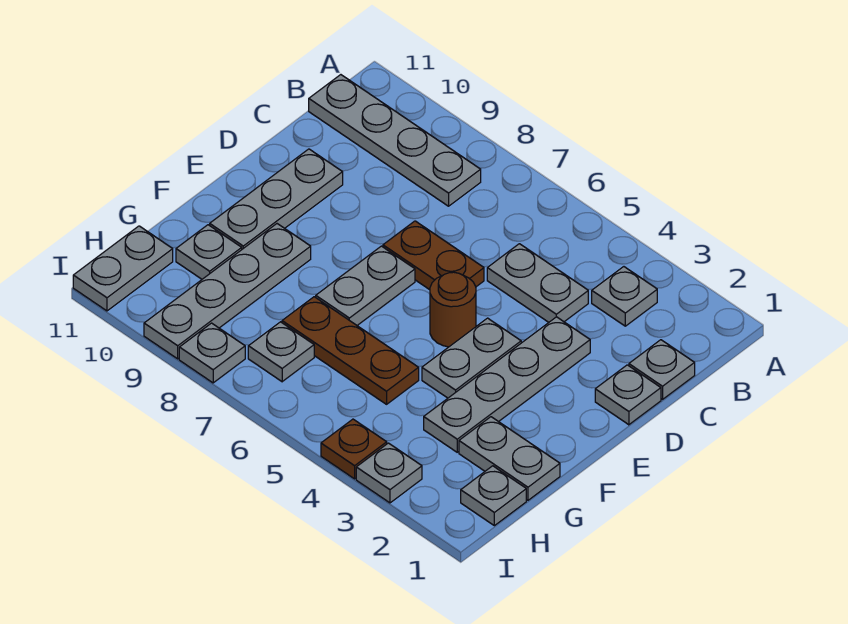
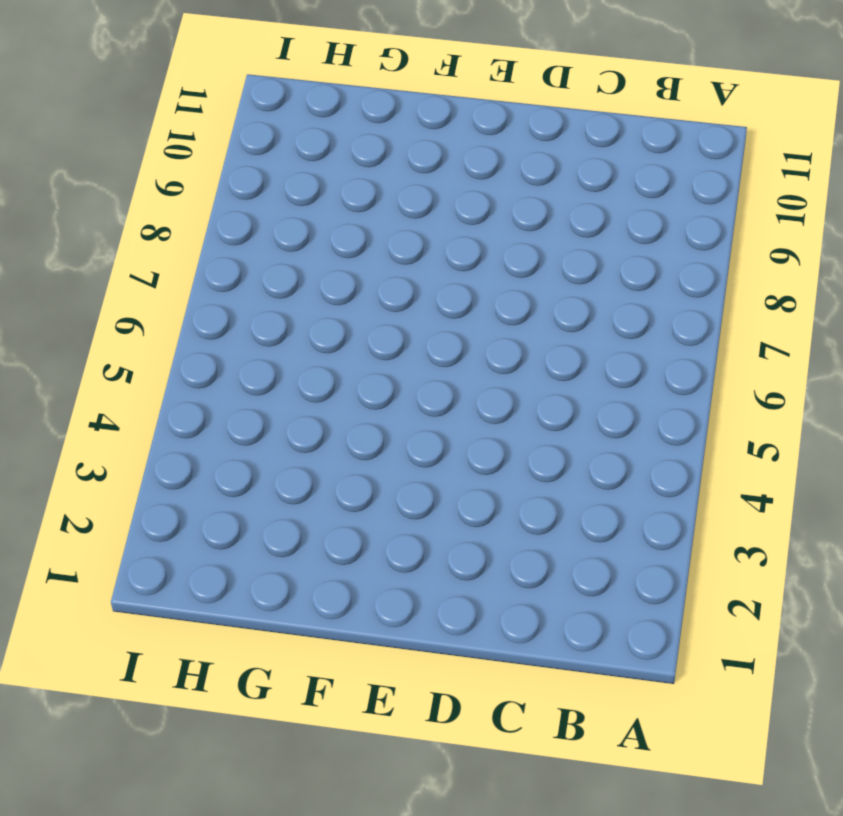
none -> grey 1x1 plate [592,267,657,326]
none -> grey 1x4 plate [309,75,481,206]
none -> grey 1x1 plate [629,340,695,399]

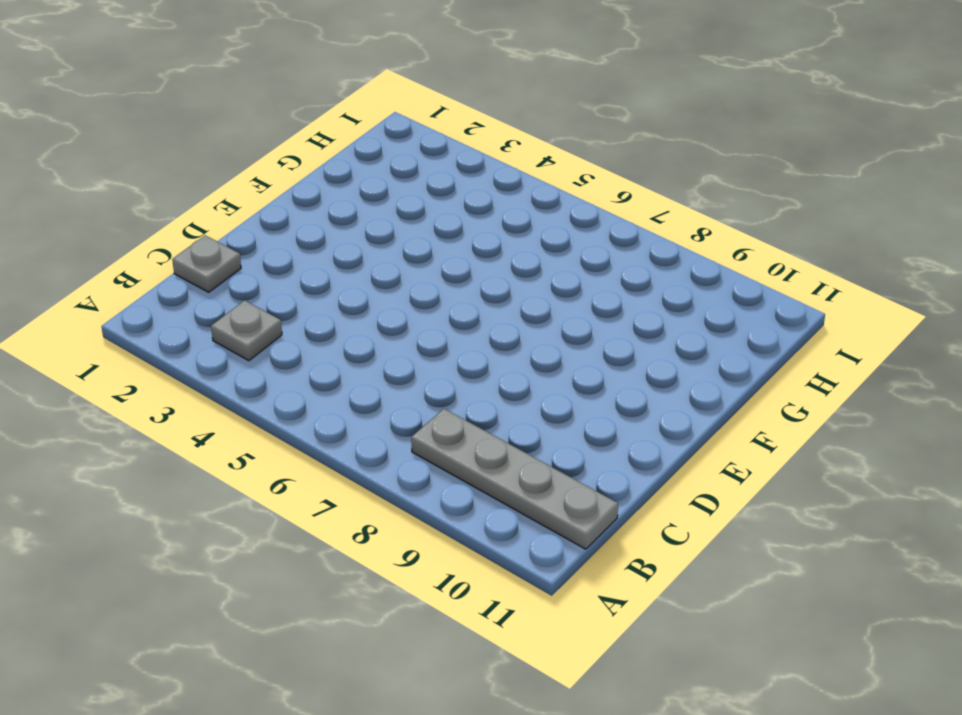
none -> grey 1x2 plate [487,244,588,322]
none -> grey 1x1 plate [595,365,661,425]
none -> grey 1x4 plate [424,317,590,452]

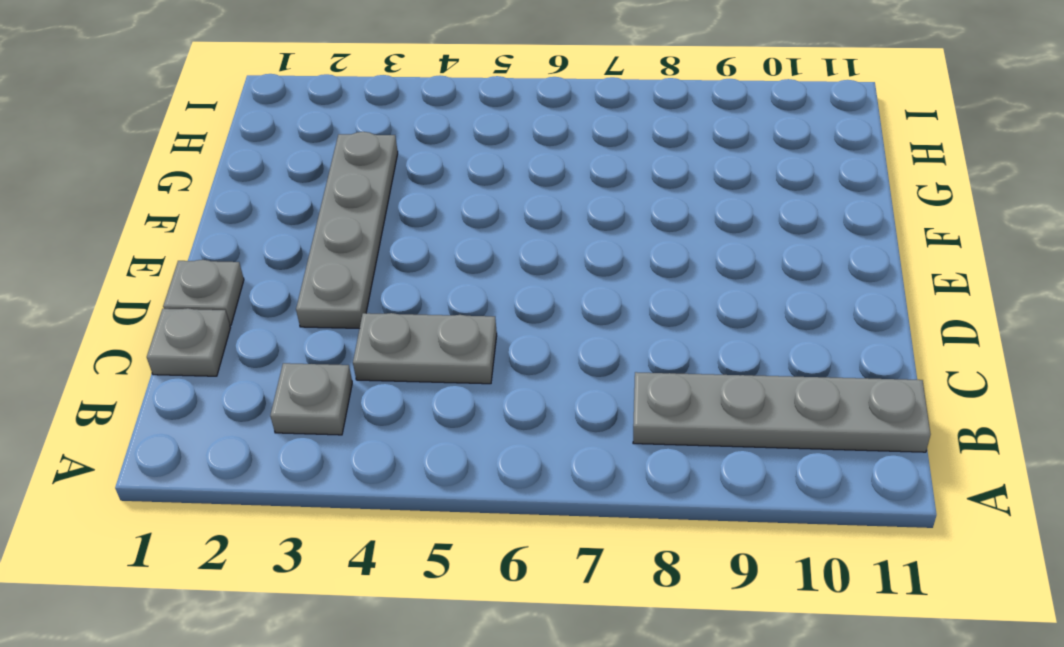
none -> brown 1x2 plate [383,221,484,290]
none -> grey 1x3 plate [210,149,343,249]
none -> grey 1x2 plate [422,318,521,398]

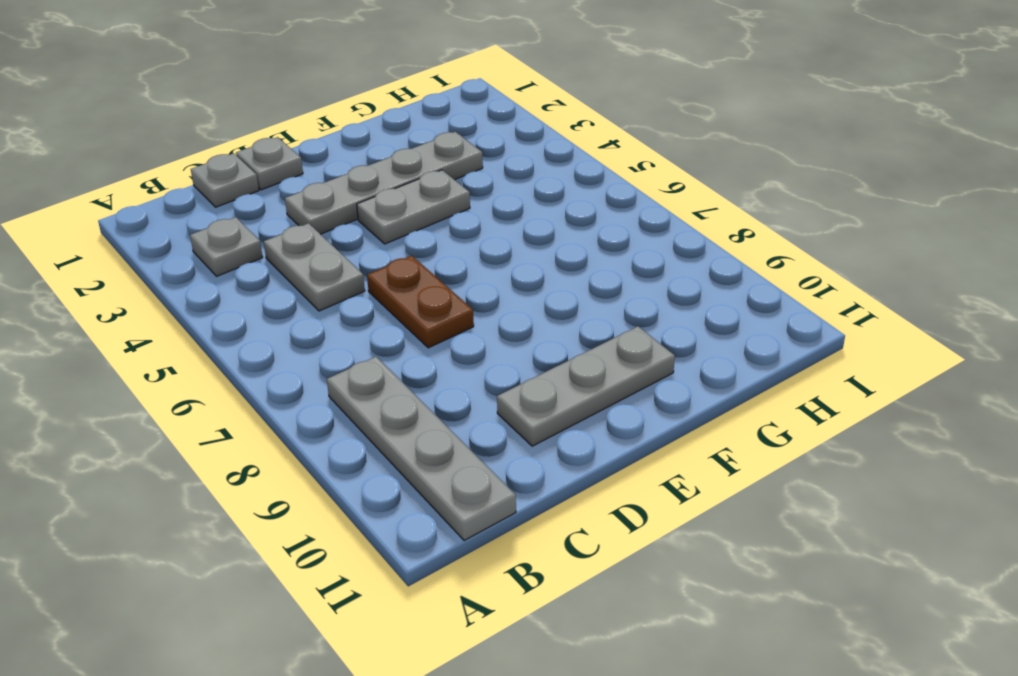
none -> brown 1x1 round brick [430,272,476,347]
none -> grey 1x2 plate [316,246,415,325]
none -> grey 1x4 plate [144,224,311,359]

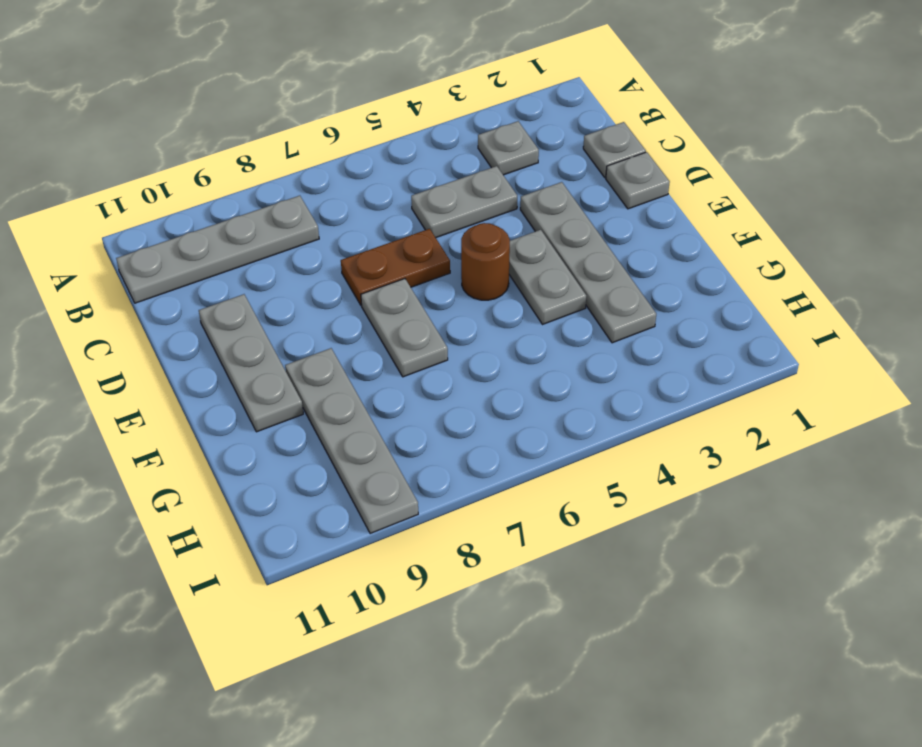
none -> grey 1x2 plate [459,417,560,500]
none -> brown 1x3 plate [282,297,419,404]
none -> grey 1x1 plate [176,225,242,279]

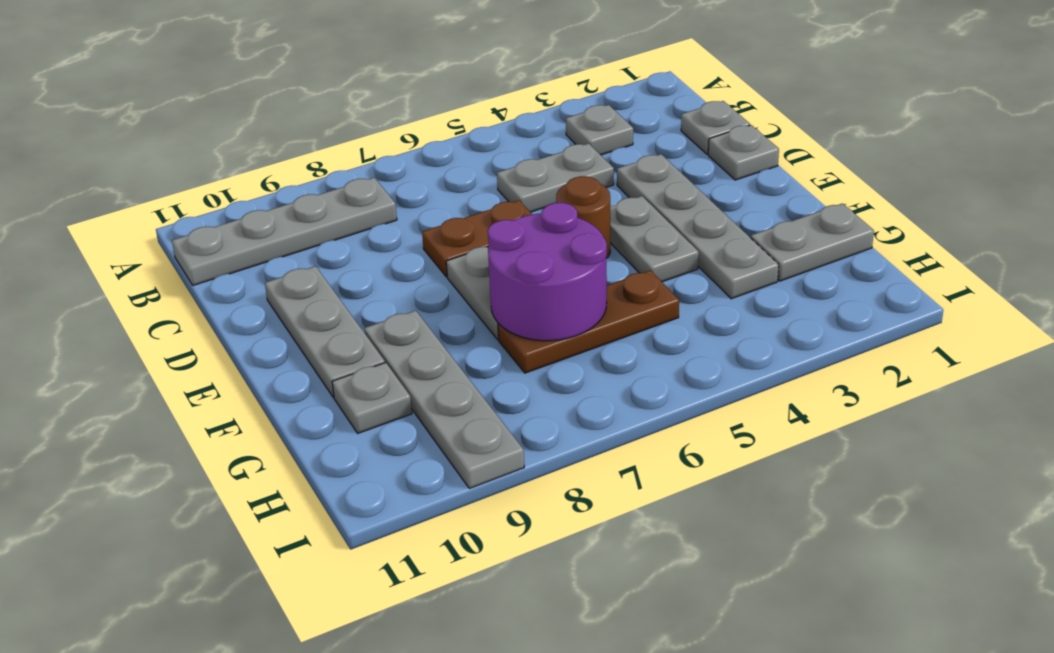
purple 2x2 round brick [488,203,607,341] -> none
none -> grey 1x1 plate [461,466,526,526]
none -> grey 1x1 plate [248,322,314,382]
none -> grey 1x2 plate [73,226,173,311]

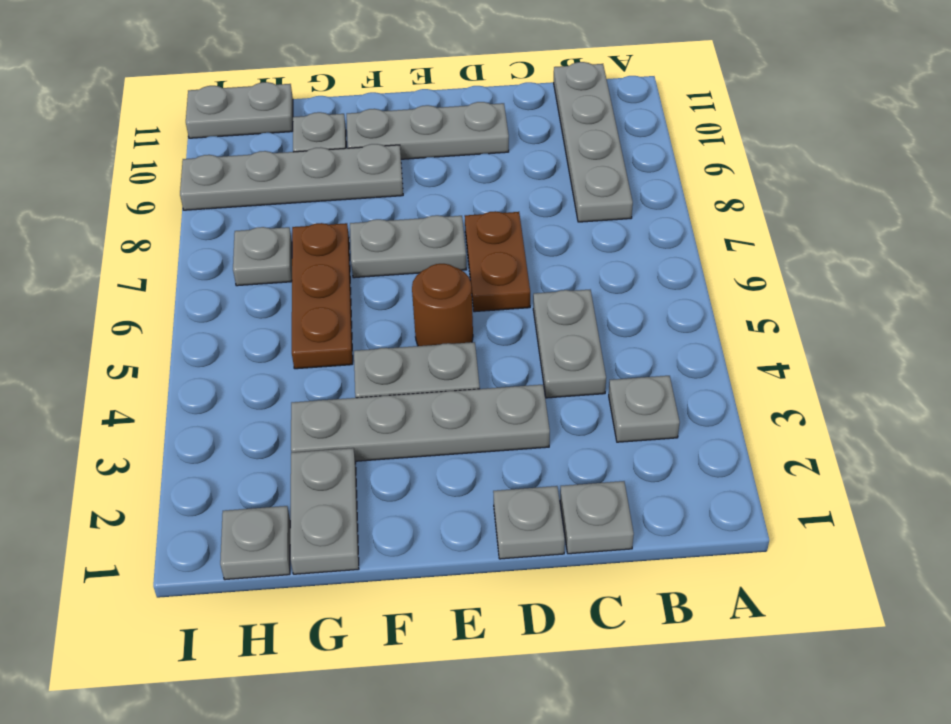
none -> grey 1x1 plate [356,443,422,503]
none -> brown 1x1 plate [321,419,387,479]
none -> grey 1x1 plate [179,323,245,383]

